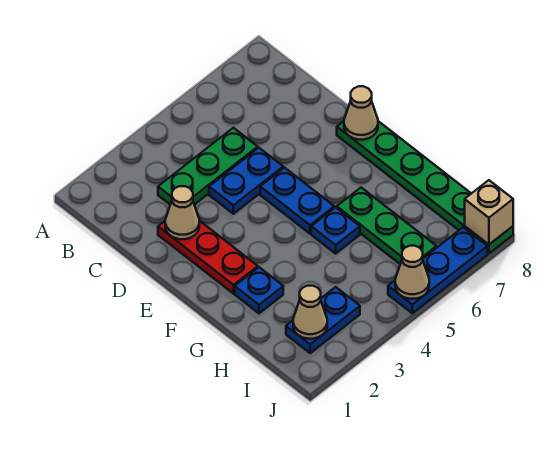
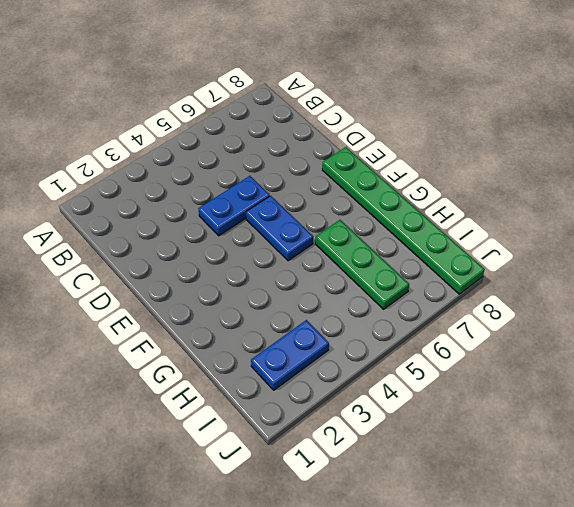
none -> green 1x3 plate [158,128,258,205]
none -> red 1x3 plate [158,221,258,294]
none -> blue 1x1 plate [235,267,283,313]

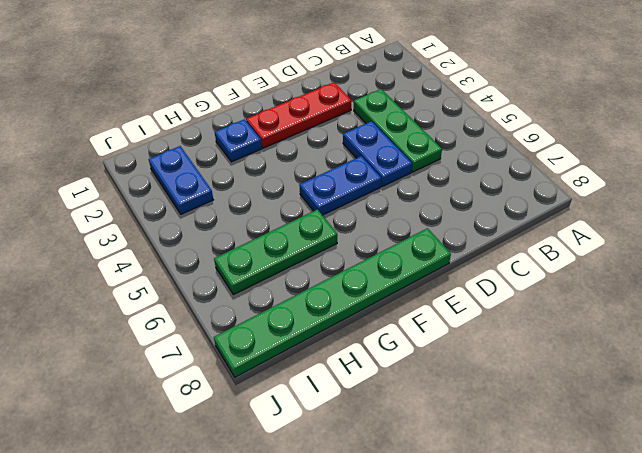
none -> blue 1x1 plate [311,207,360,254]
none -> blue 1x3 plate [388,227,488,313]
none -> tan 1x1 cone [165,186,199,239]

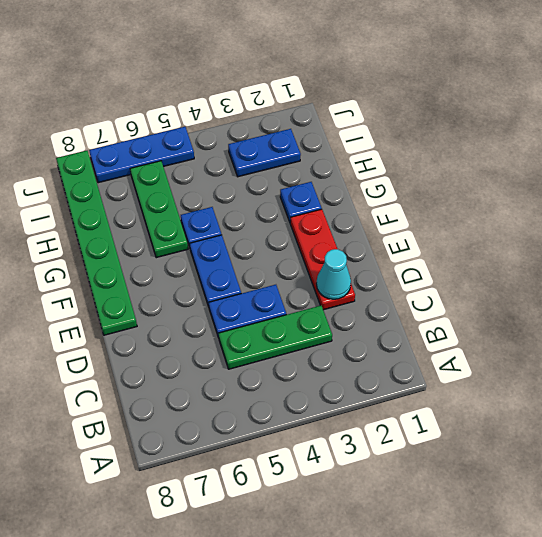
cyan 1x1 cone [316,249,351,299] -> tan 1x1 cone [165,186,199,239]
none -> tan 1x1 cone [344,86,378,140]
none -> tan 1x1 cone [293,286,327,339]
none -> tan 1x1 cone [395,246,429,299]

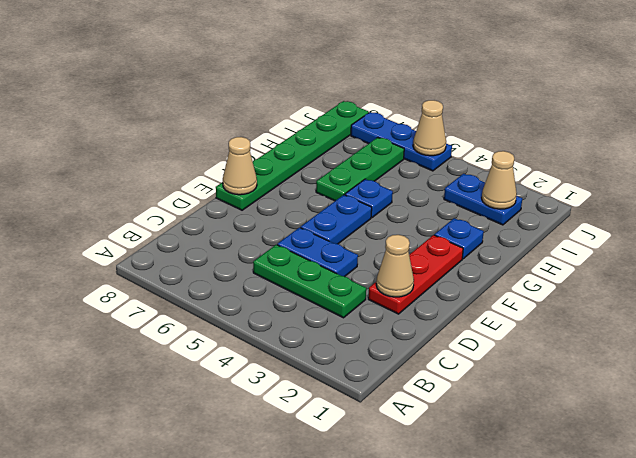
none -> tan 1x1 brick [465,180,513,245]

